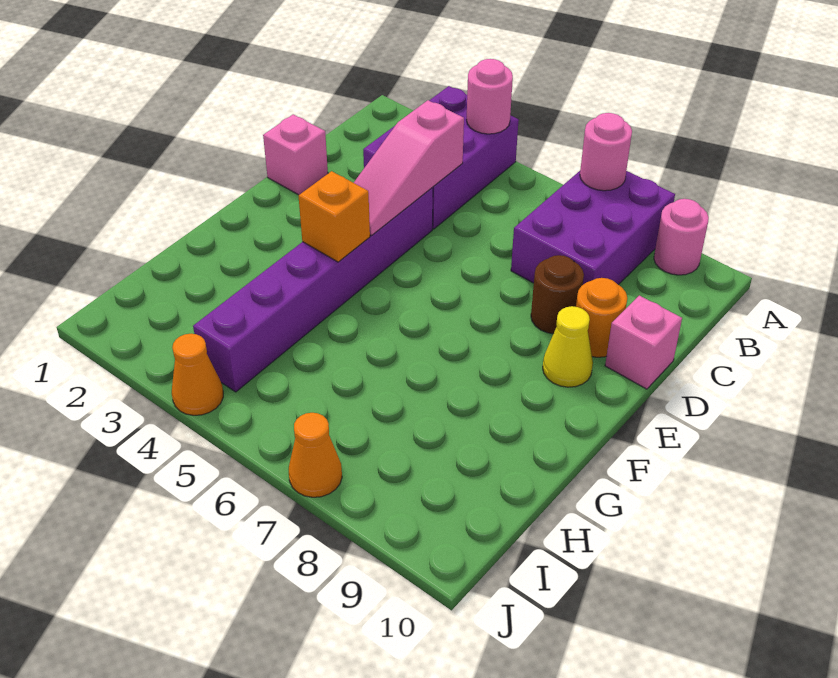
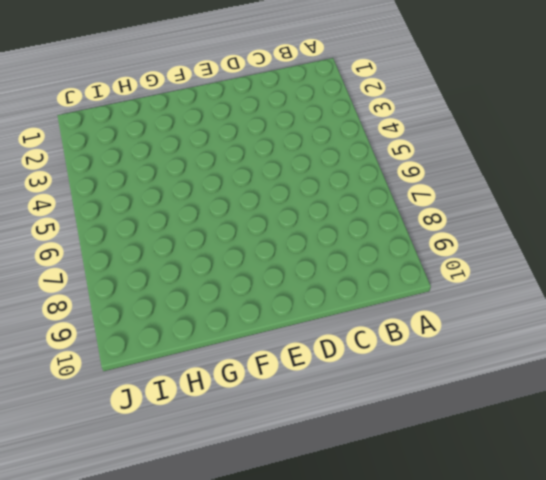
none -> purple 2x3 brick [363,86,519,229]
none -> purple 2x3 brick [511,171,675,285]
none -> pink 1x1 round brick [654,199,709,275]

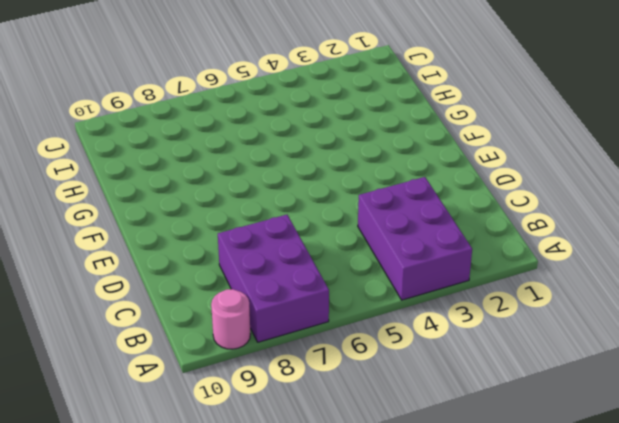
none -> pink 1x1 brick [263,114,328,195]
none -> purple 1x6 brick [193,187,433,392]
none -> brown 1x1 round brick [531,255,584,334]

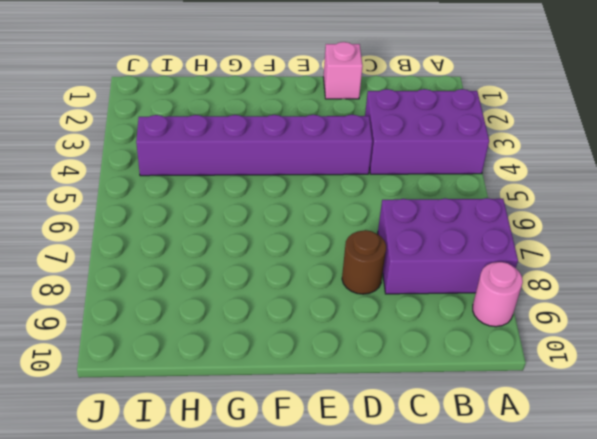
none -> orange 1x1 round brick [576,278,627,357]
none -> pink 1x1 brick [605,295,682,389]
none -> yellow 1x1 cone [543,306,593,387]

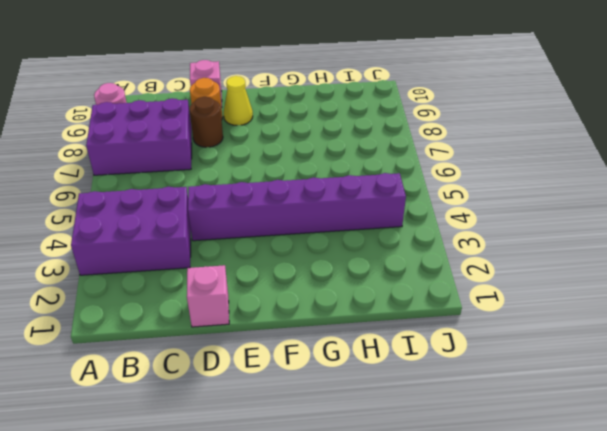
none -> orange 1x1 cone [172,334,223,415]
none -> orange 1x1 cone [289,413,342,497]
none -> pink 1x1 round brick [467,59,513,134]

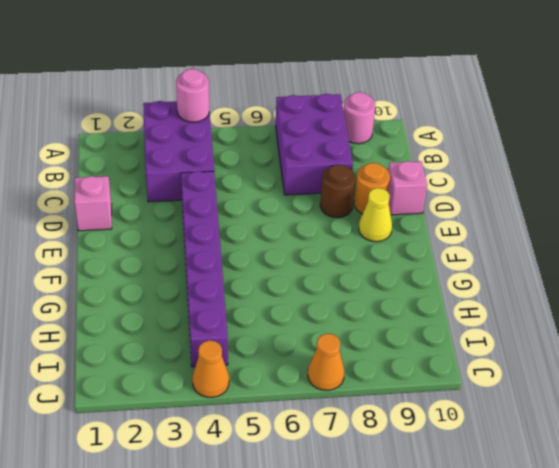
none -> pink 1x1 round brick [580,113,632,191]
none -> pink 1x3 slope [354,100,464,235]
none -> orange 1x1 brick [299,171,370,262]

